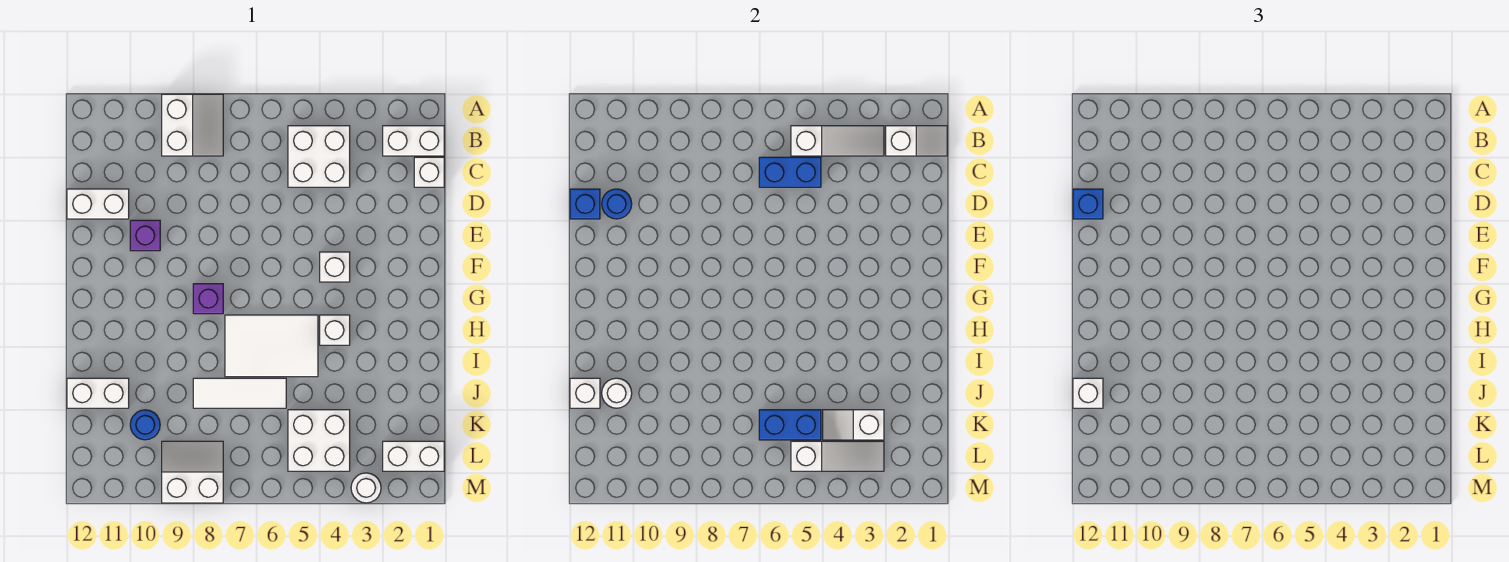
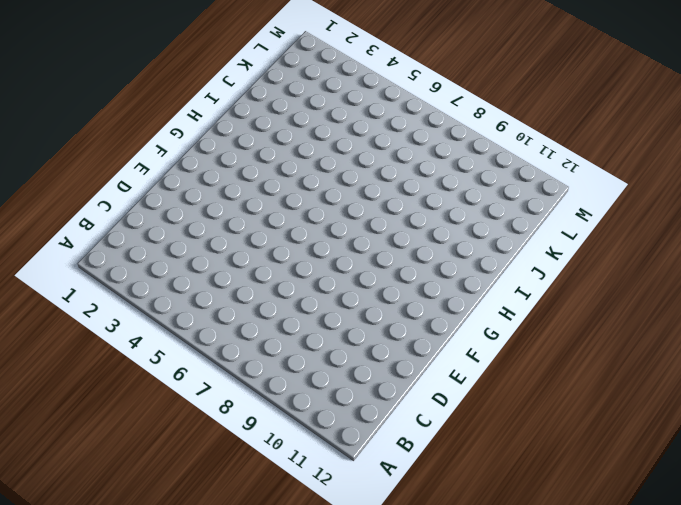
none -> white 2x2 slope [162,94,223,156]
none -> white 1x2 brick [383,126,444,156]
none -> white 2x2 brick [288,126,350,187]

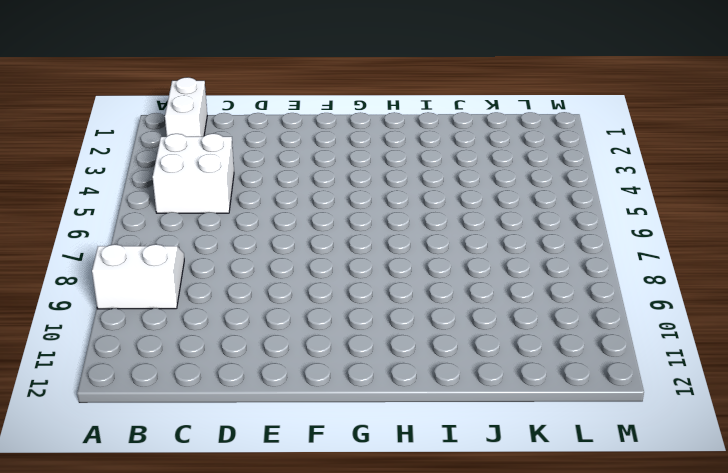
none -> white 1x1 brick [414,157,444,187]
none -> white 1x2 brick [67,189,129,219]
none -> purple 1x1 brick [130,220,160,251]

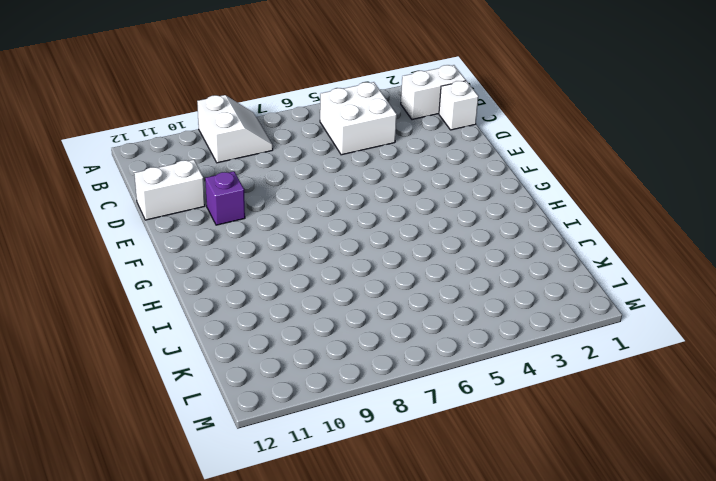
none -> white 1x1 brick [320,252,350,282]
none -> purple 1x1 brick [193,284,223,314]
none -> white 1x1 brick [320,315,350,345]

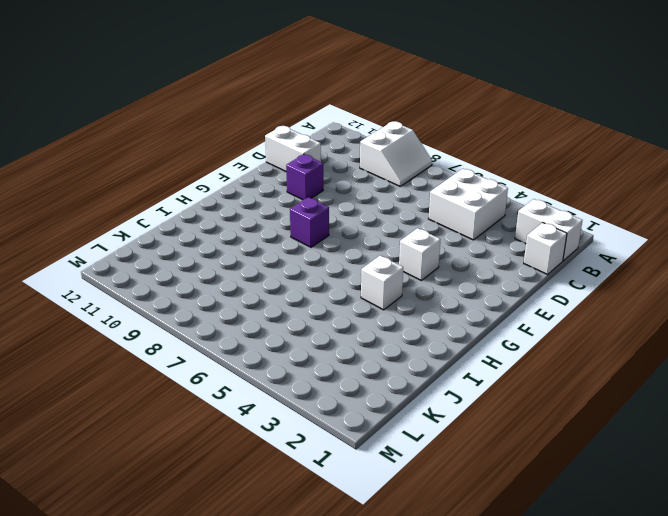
none -> white 2x3 tile [225,315,318,377]
none -> white 1x3 tile [193,378,286,408]
none -> white 1x2 brick [67,378,129,408]

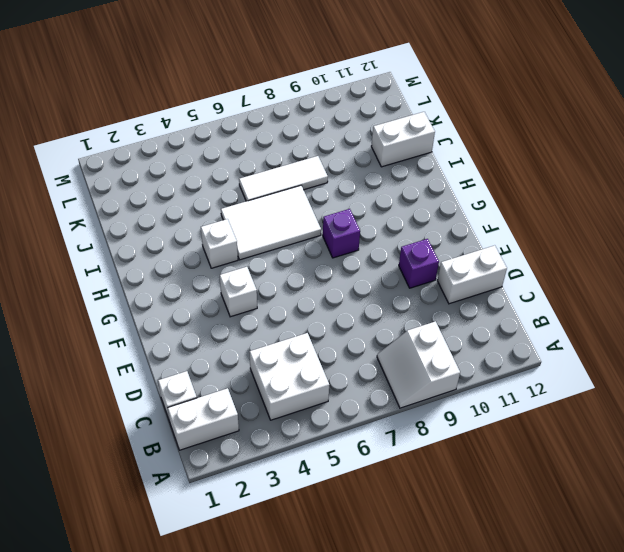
none -> white 2x2 brick [288,410,350,471]
none -> blue 1x1 round brick [130,410,160,440]
none -> white 1x2 brick [383,441,444,471]

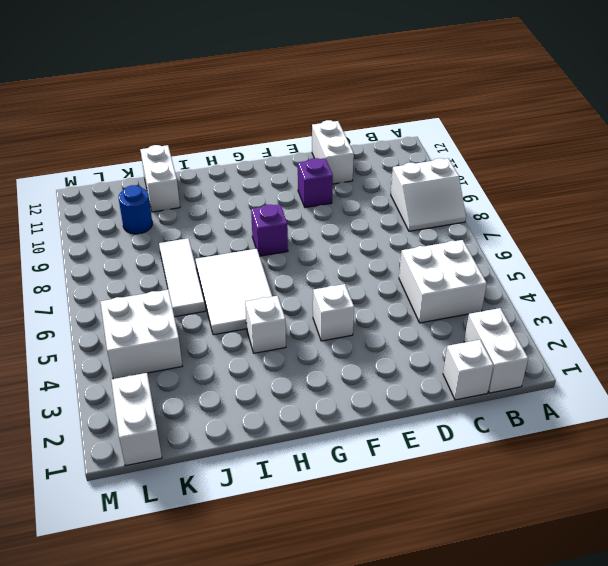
none -> white 2x2 slope [162,441,223,503]
none -> white 1x1 round brick [351,473,381,503]
none -> white 1x2 slope [886,126,947,156]

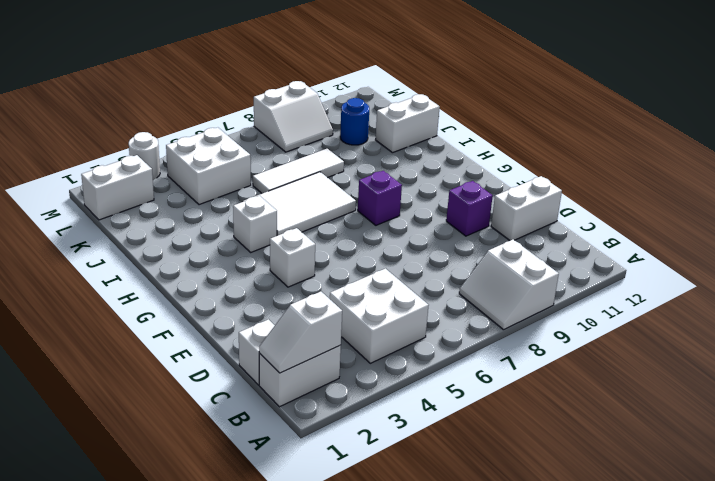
none -> white 1x3 slope [791,126,884,156]
none -> blue 1x2 brick [759,157,821,187]
none -> blue 1x1 round brick [602,189,632,219]

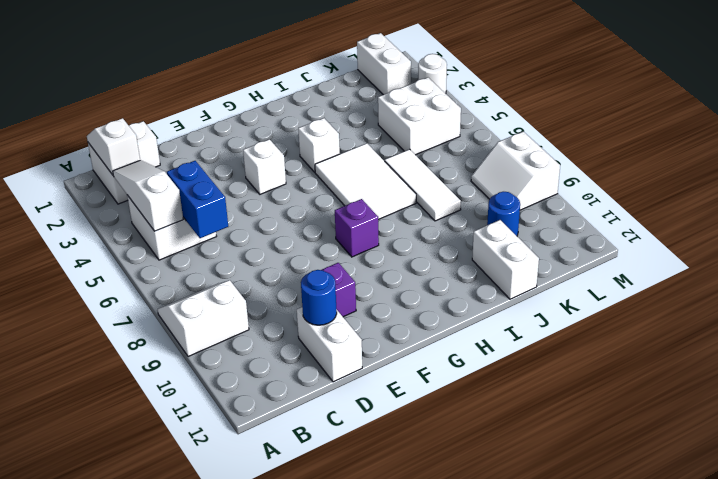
none -> blue 1x1 brick [570,189,600,219]
none -> white 1x1 round brick [602,378,632,408]
none -> white 1x1 brick [570,378,600,408]

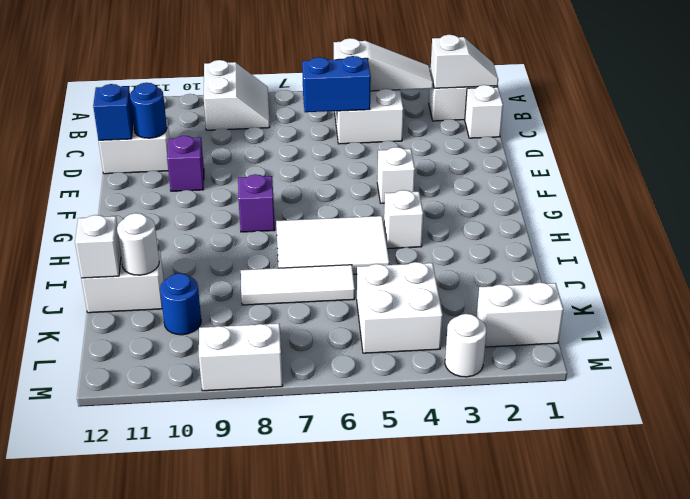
none -> white 1x2 slope [823,410,884,440]
none -> blue 1x2 brick [759,410,821,440]
none -> white 1x3 slope [791,441,884,471]

